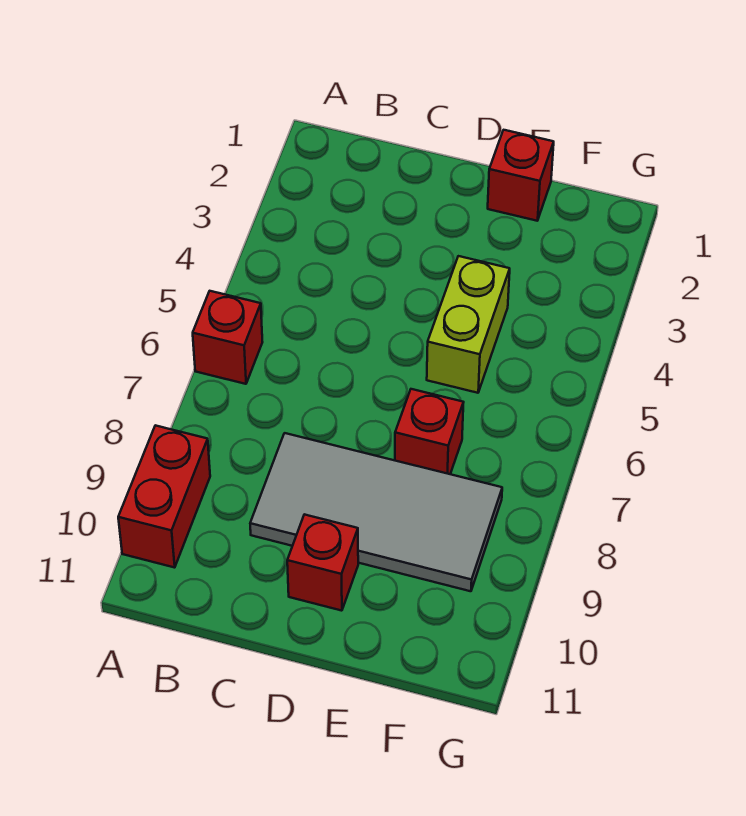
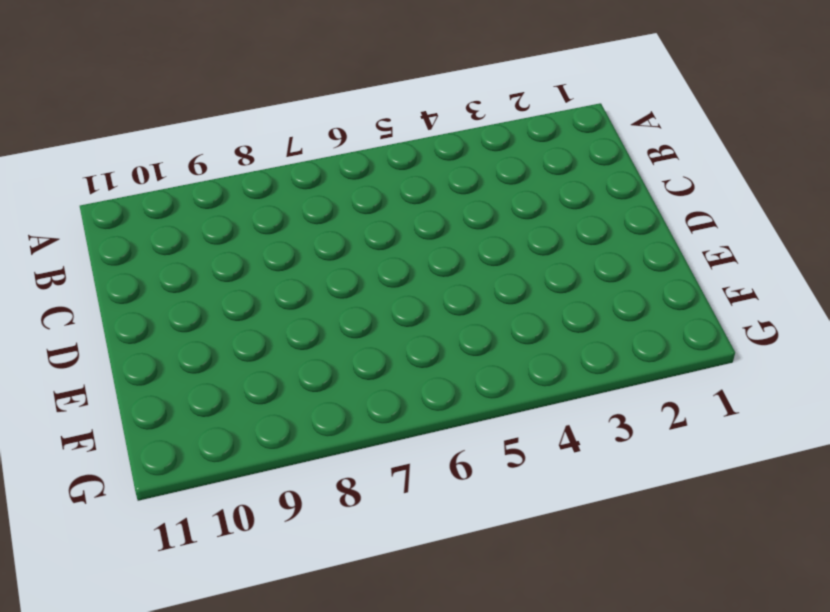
none -> red 1x1 brick [193,291,262,384]
none -> red 1x2 brick [118,425,210,568]

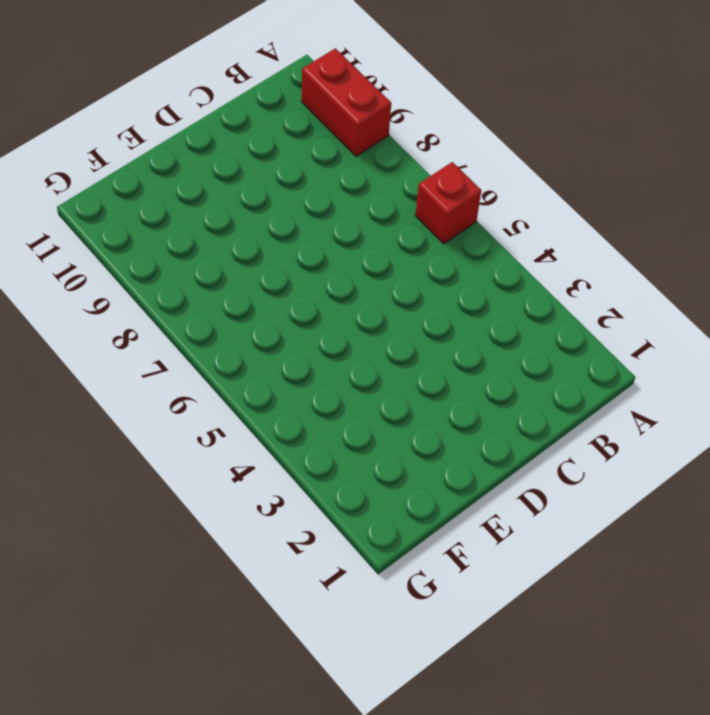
none -> grey 2x4 tile [250,433,502,591]
none -> red 1x1 brick [287,514,358,611]

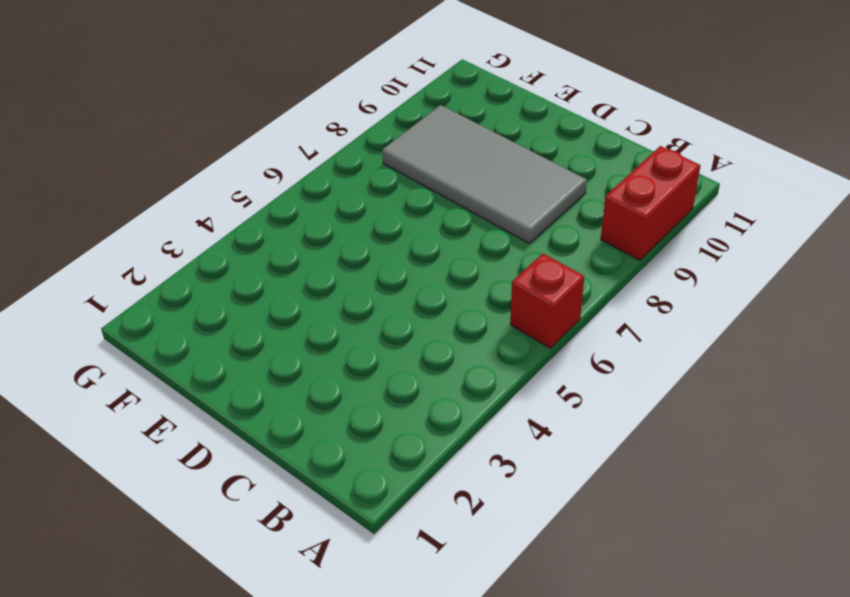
none -> red 1x1 brick [287,514,358,611]
none -> red 1x1 brick [488,130,554,221]

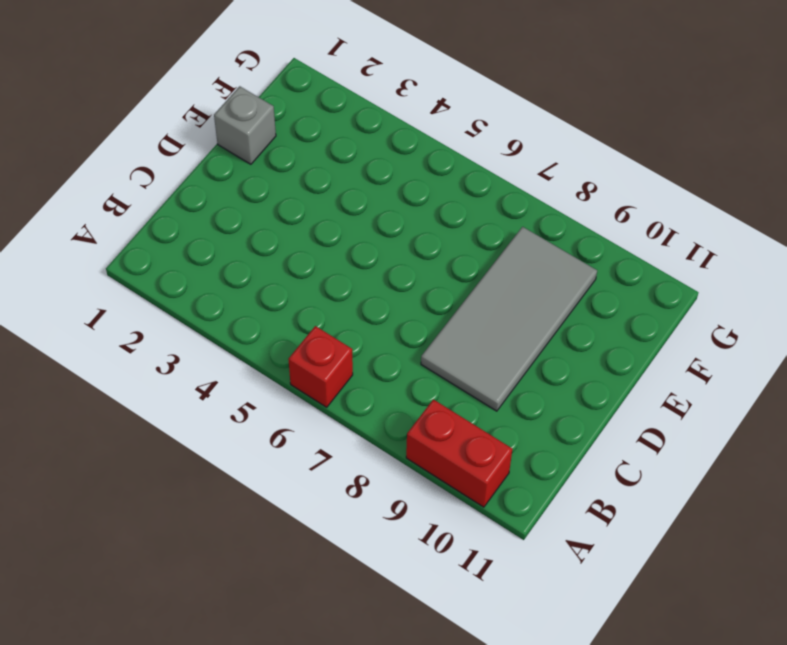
grey 1x1 brick [214,86,276,164] -> red 1x1 brick [488,130,554,221]
none -> red 1x1 brick [287,514,358,611]
none -> lime 1x2 brick [427,256,510,393]

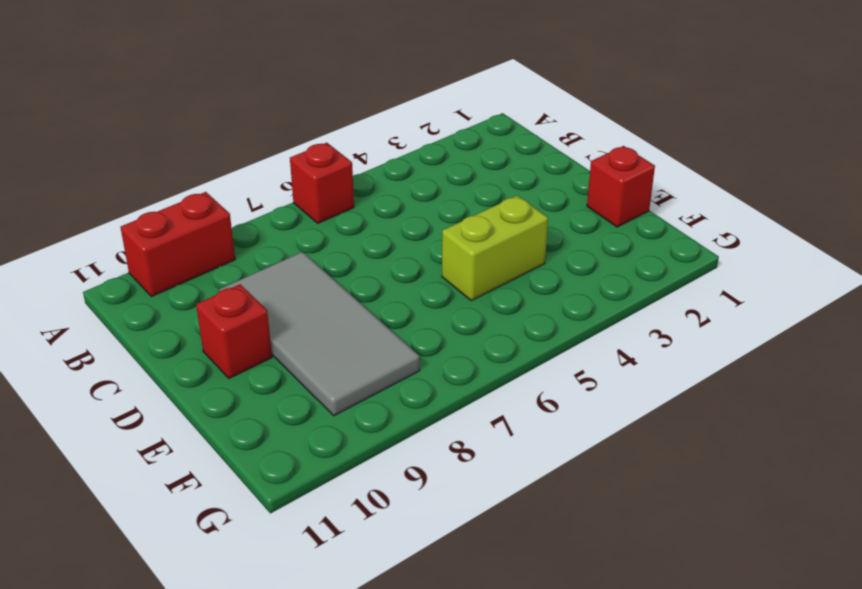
none -> red 1x1 brick [395,389,464,474]

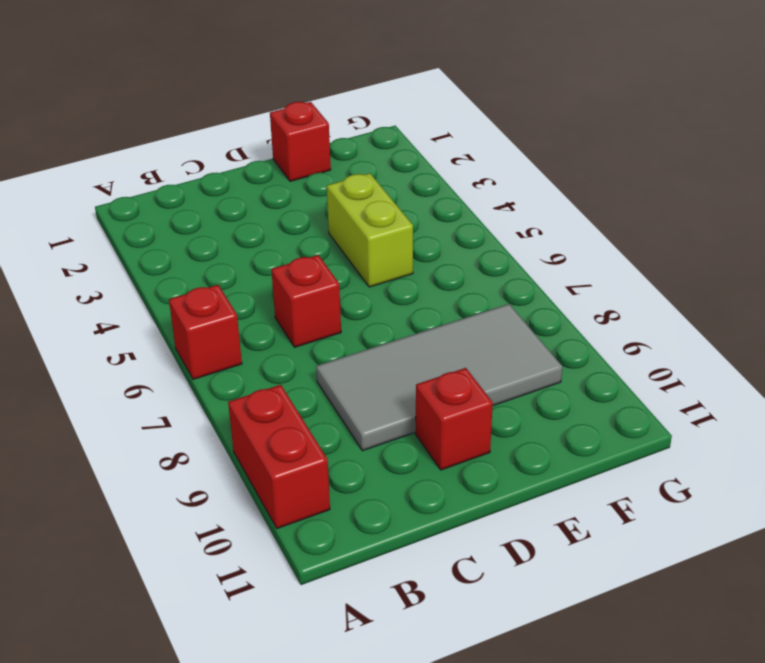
red 1x1 brick [271,255,341,347] -> red 1x1 brick moved to [395,389,464,474]

